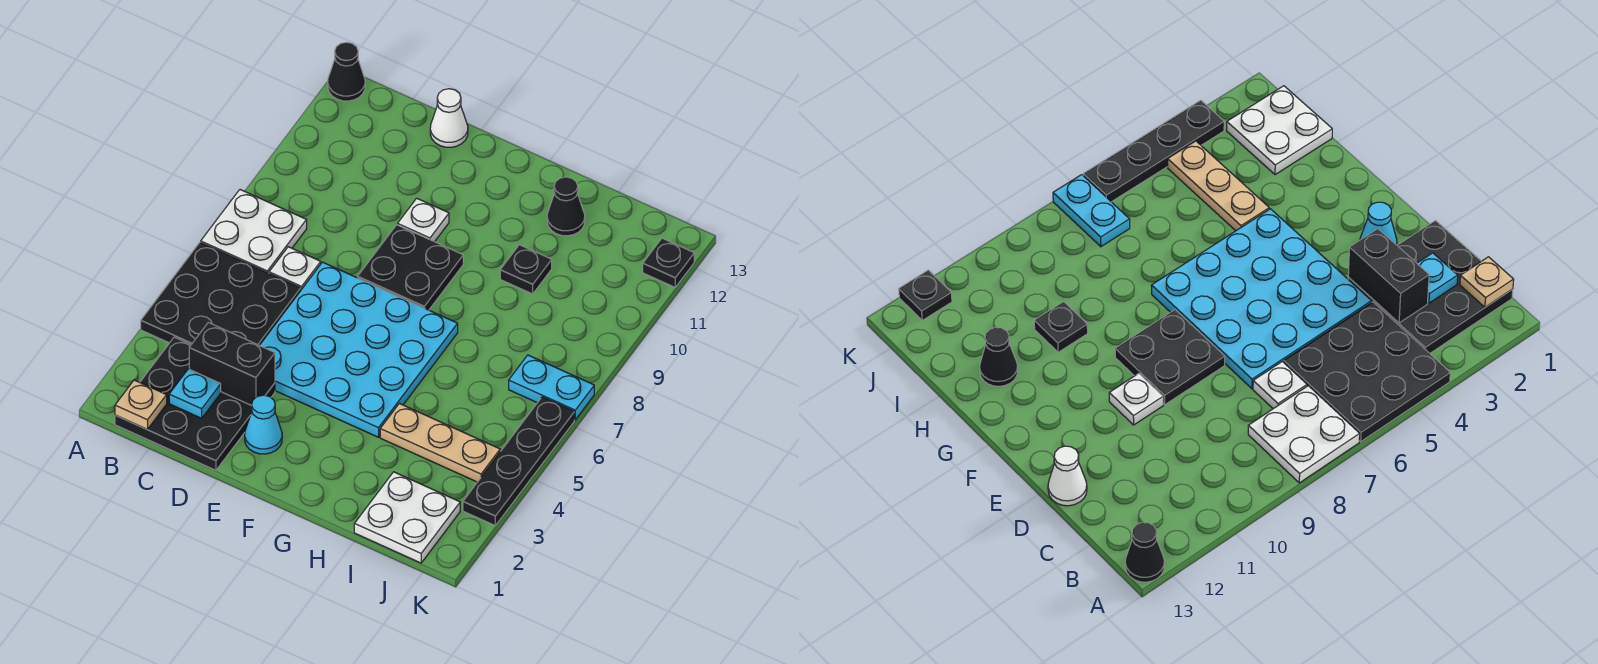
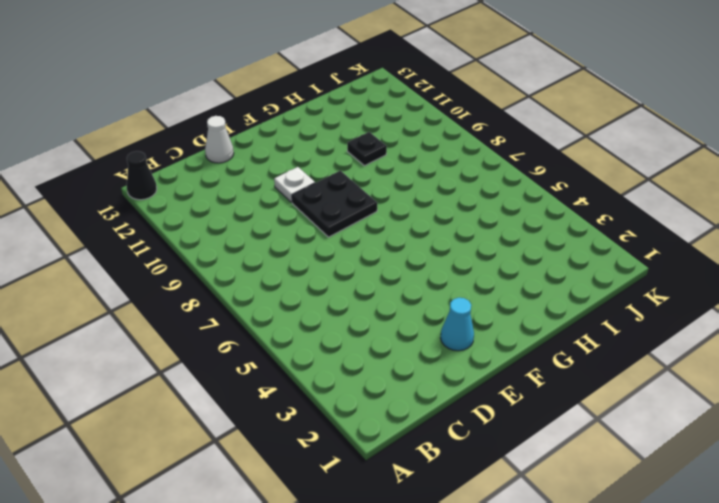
none -> black 3x3 plate [141,242,301,345]
none -> white 2x2 plate [201,190,307,273]
none -> black 3x3 plate [115,337,275,470]

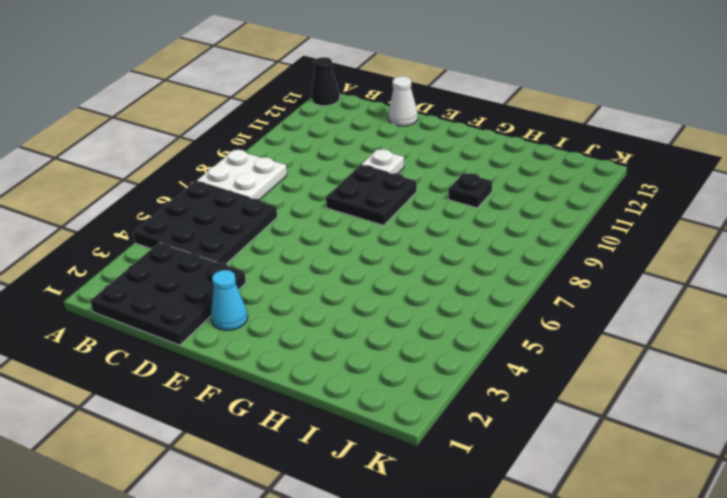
none -> white 1x1 plate [269,247,321,290]
none -> cyan 4x4 plate [260,262,458,437]
none -> tan 1x3 plate [380,403,500,482]

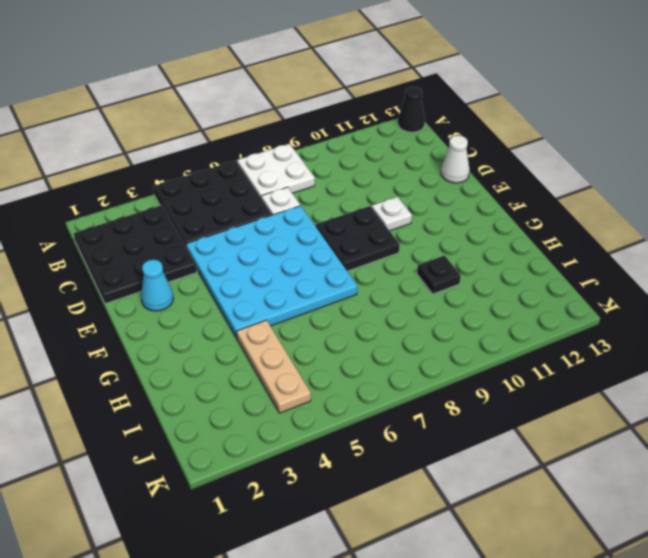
none -> black 1x1 cone [547,177,585,236]
none -> white 2x2 plate [354,472,460,563]
none -> cyan 1x2 plate [509,355,594,420]

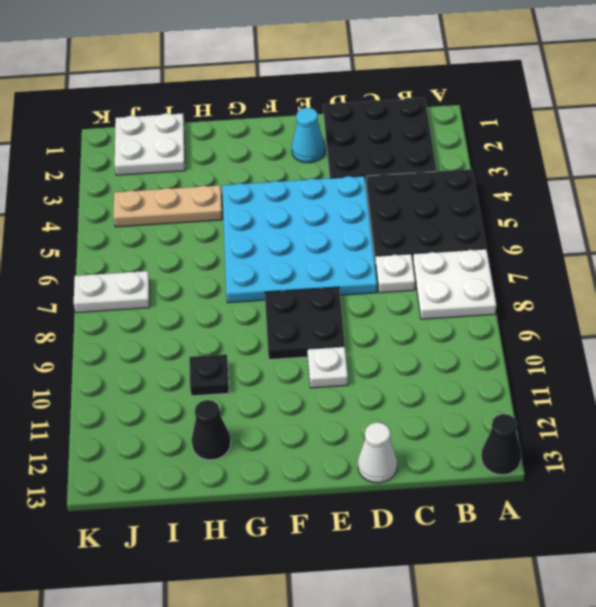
white 1x2 plate [74,271,150,313] -> cyan 1x2 plate [509,355,594,420]
none -> black 1x4 plate [463,397,574,525]
none -> black 1x1 plate [643,238,694,287]
none -> tan 1x1 plate [115,380,167,429]

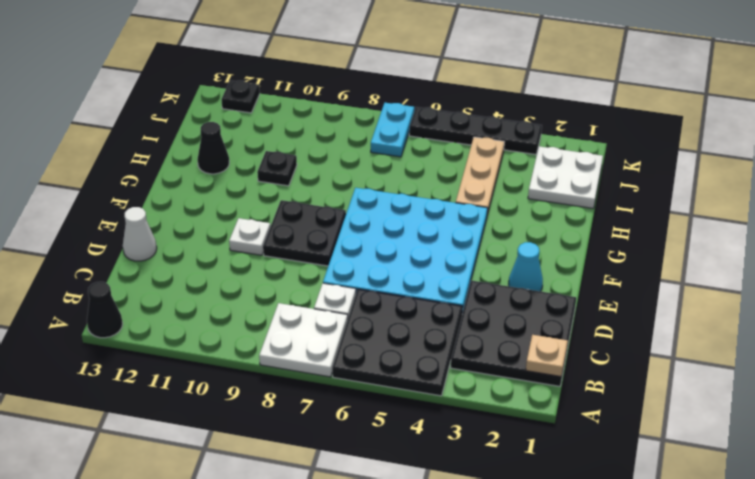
none -> cyan 1x1 plate [169,369,221,418]
none -> black 1x2 brick [189,322,275,406]

